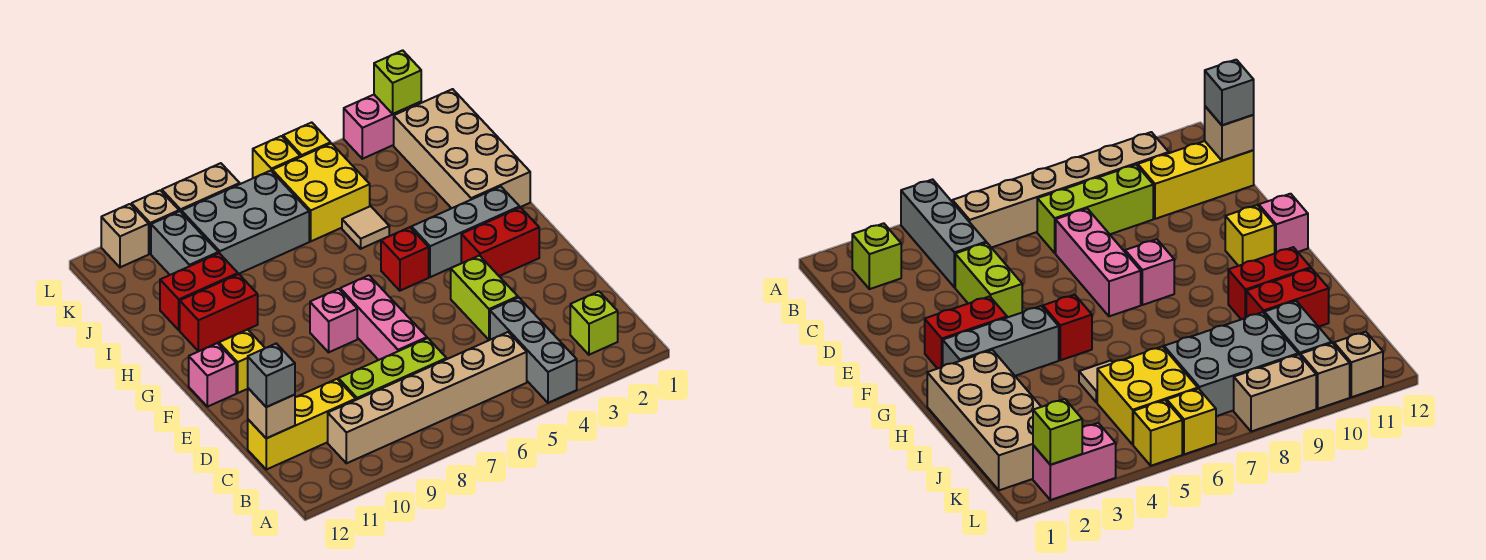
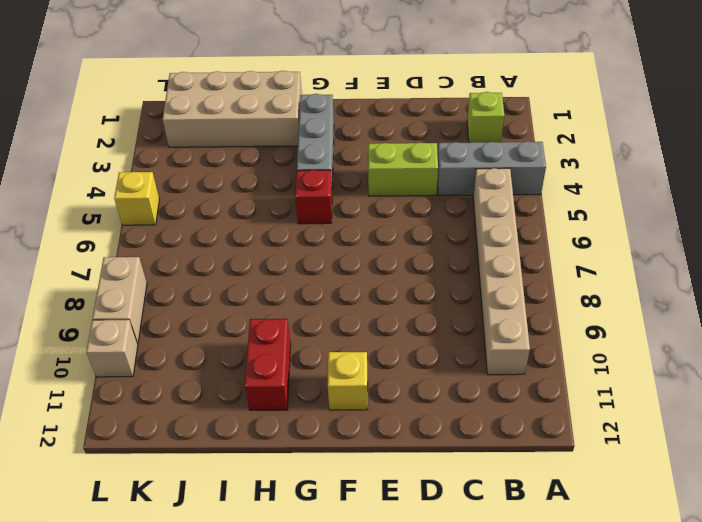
none -> lime 1x3 brick [338,338,447,400]
none -> yellow 1x3 brick [248,379,356,469]
none -> pink 1x3 brick [340,275,427,360]

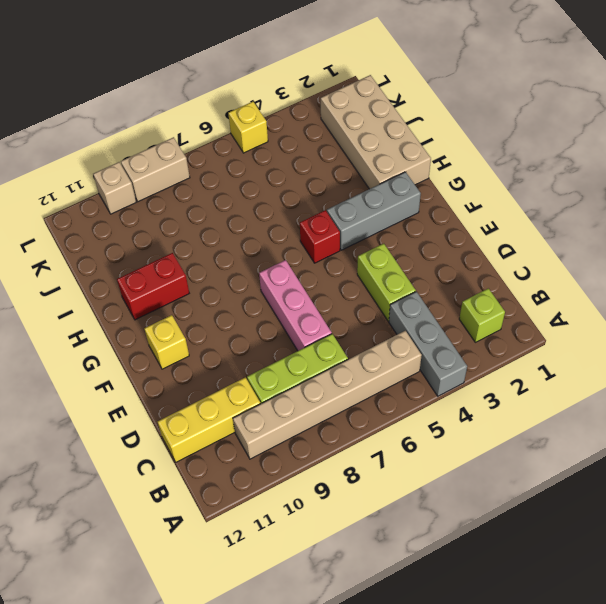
none -> red 1x2 brick [461,207,539,276]
none -> pink 1x1 brick [310,289,357,352]
none -> pink 1x1 brick [189,343,236,407]

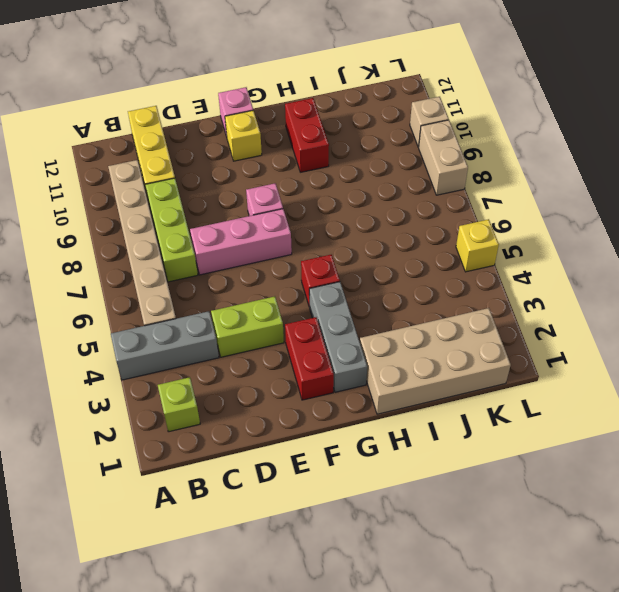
none -> tan 1x1 tile [342,206,389,249]
none -> red 1x2 brick [160,253,238,330]
none -> yellow 2x2 brick [272,143,370,241]

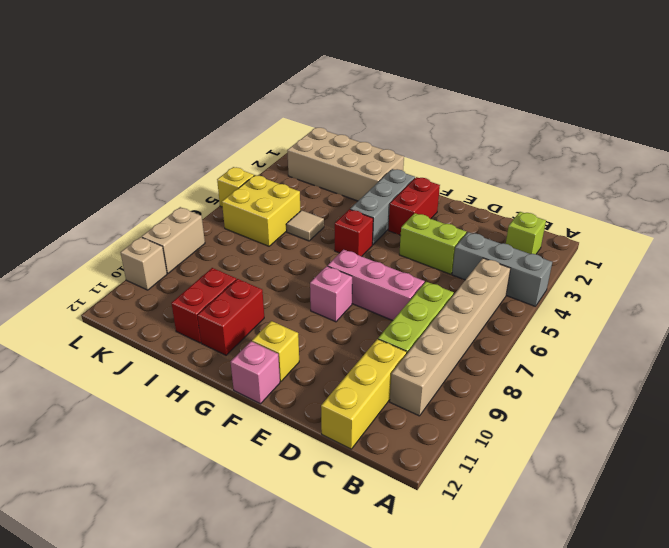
none -> grey 2x3 brick [181,171,309,274]
none -> grey 1x2 brick [151,211,218,275]
none -> pink 1x2 brick [344,95,421,159]

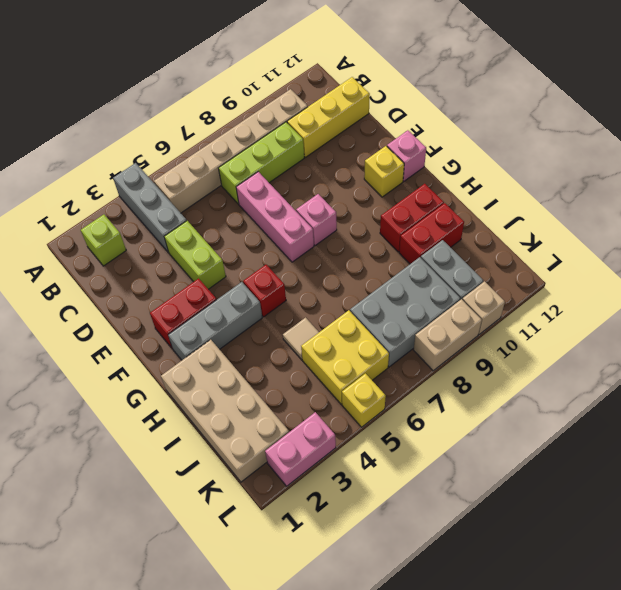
none -> yellow 1x1 brick [253,136,300,178]
none -> tan 1x1 brick [101,204,149,267]
none -> tan 1x1 brick [248,388,295,438]

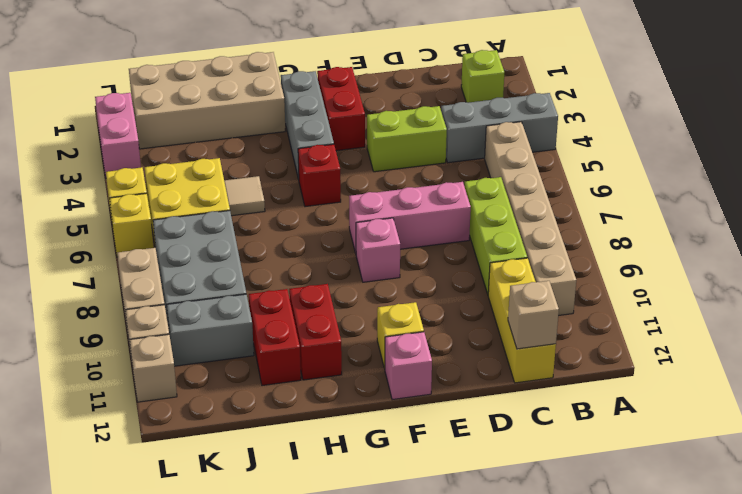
none -> lime 1x1 brick [374,50,421,114]
none -> grey 1x1 brick [248,343,295,407]

